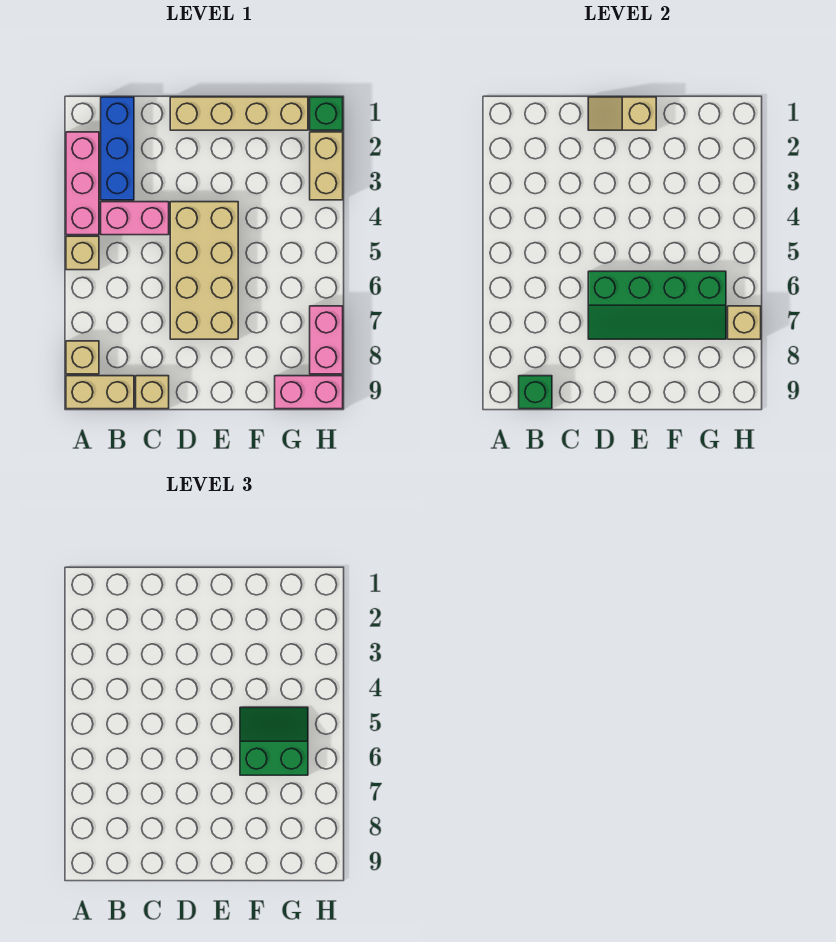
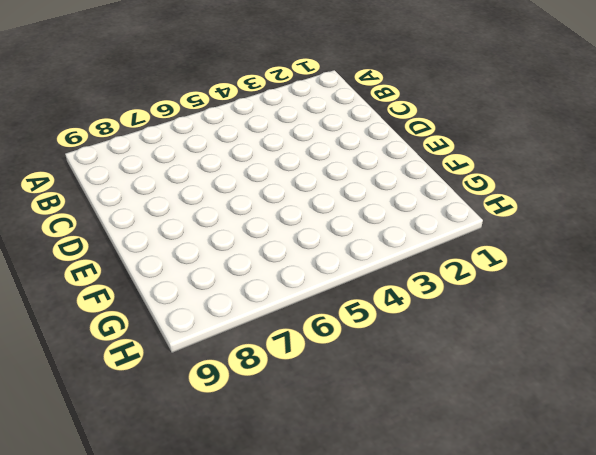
none -> pink 1x3 brick [66,132,99,235]
none -> tan 1x1 brick [66,236,99,270]
none -> tan 1x1 brick [66,341,99,374]

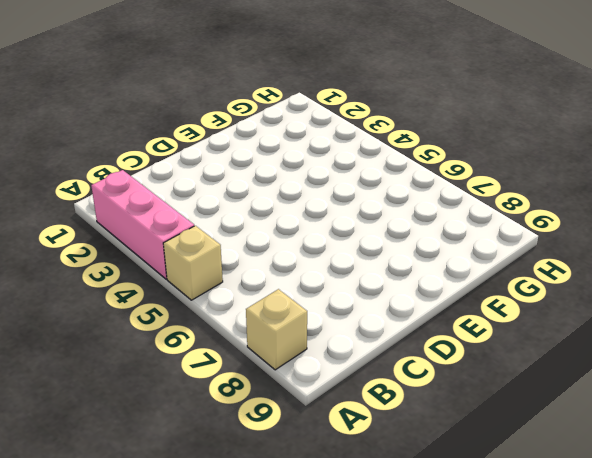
none -> tan 1x2 brick [66,376,134,409]
none -> blue 1x3 brick [101,97,134,200]
none -> pink 1x2 brick [101,202,169,235]

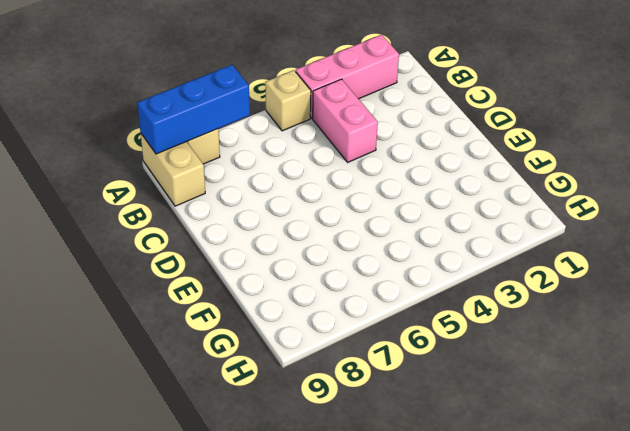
blue 1x3 brick [137,65,250,154] -> blue 1x3 brick moved to [101,97,134,200]
none -> tan 1x1 brick [136,376,169,409]
none -> tan 1x4 brick [170,97,308,130]
none -> tan 2x4 brick [170,202,238,339]

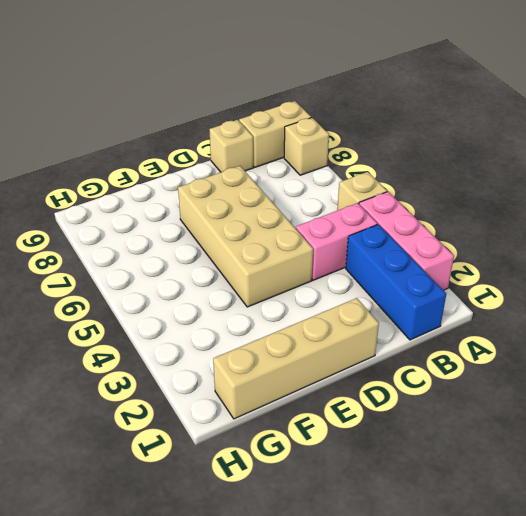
none -> pink 1x2 brick [275,376,343,409]
none -> green 1x1 brick [310,97,343,130]
none -> tan 1x2 brick [310,132,343,200]

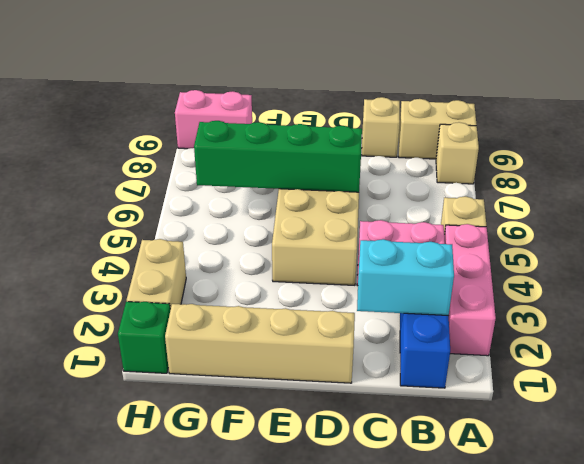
cyan 1x2 brick [357,239,454,316] -> none
none -> pink 1x2 brick [310,306,343,374]
none -> green 1x1 brick [519,376,552,409]
none -> tan 1x2 slope [588,97,656,130]

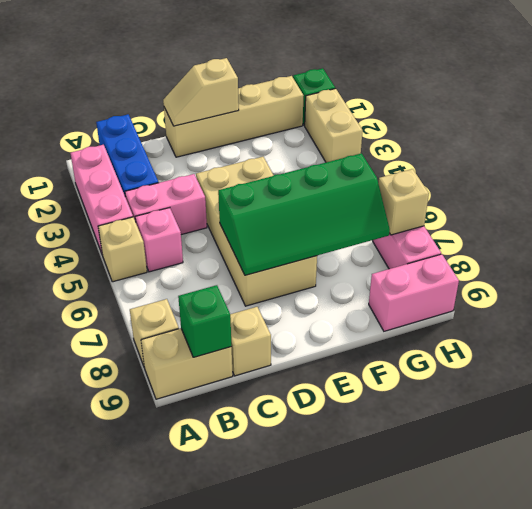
pink 1x1 brick [135,208,183,272] -> none
none -> green 2x2 slope [240,707,308,775]

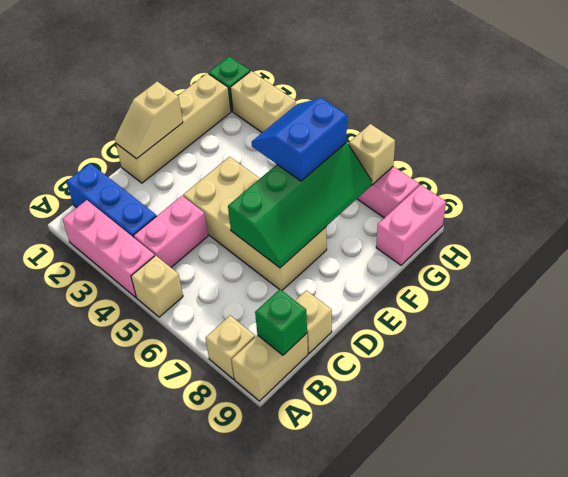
blue 2x2 slope [252,98,347,181] -> green 2x2 slope [240,707,308,775]

